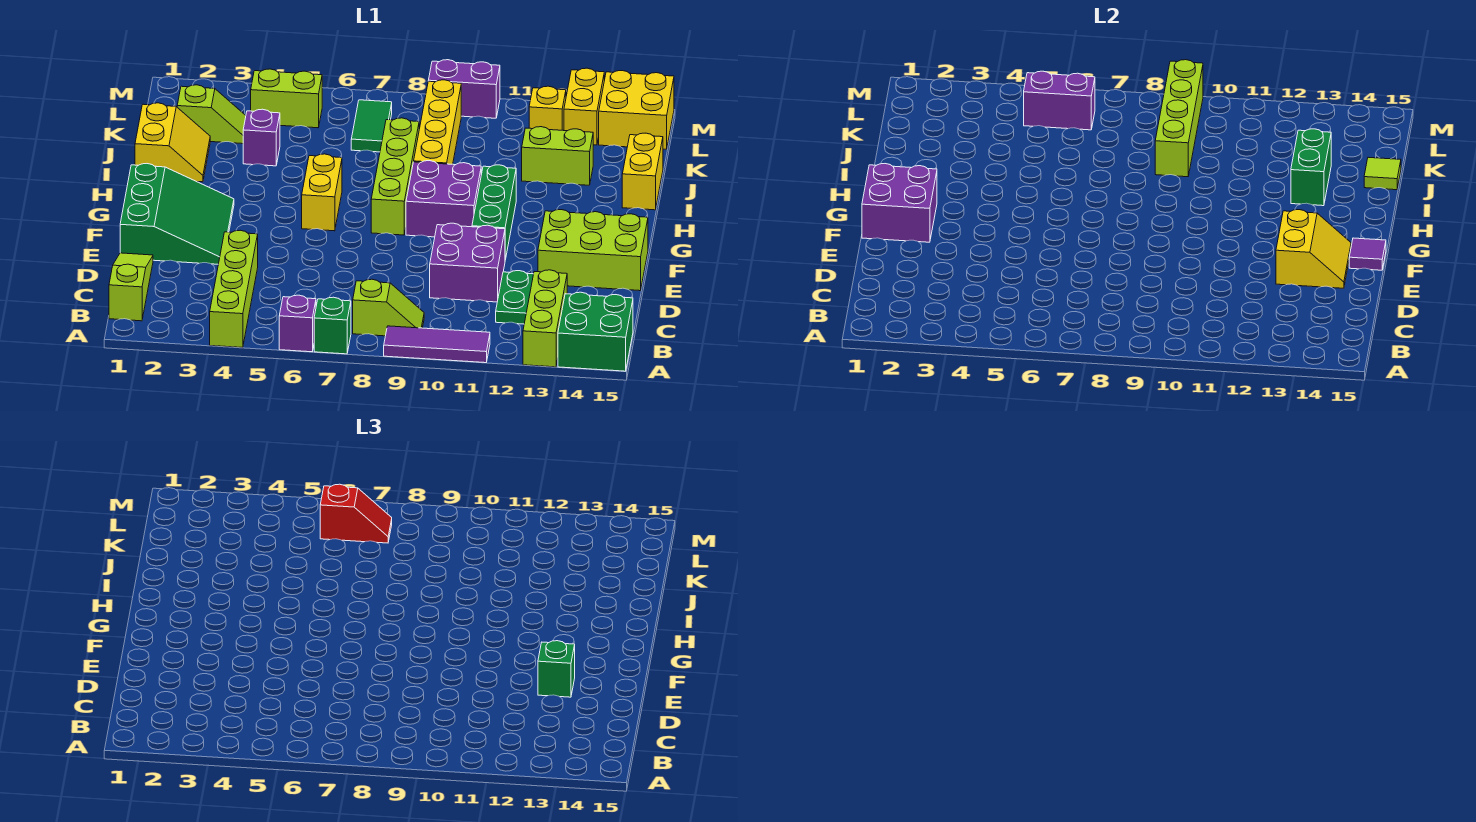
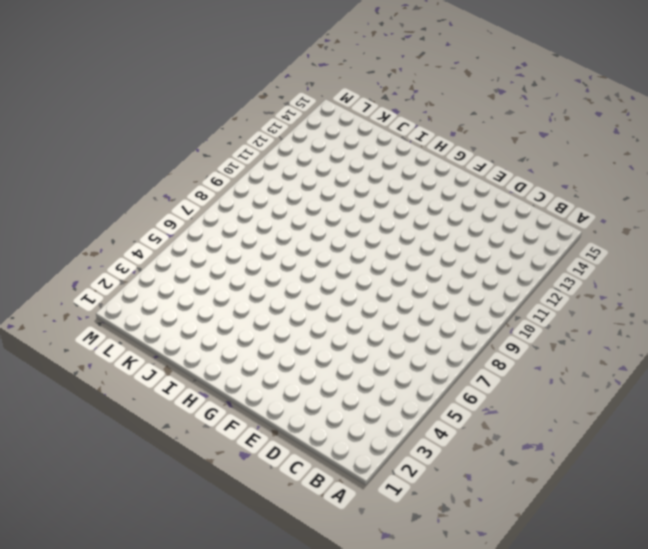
none -> lime 1x4 brick [210,230,258,348]
none -> purple 1x1 brick [279,295,316,352]
none -> green 1x1 brick [314,297,351,354]
none -> purple 1x3 tile [384,326,490,363]

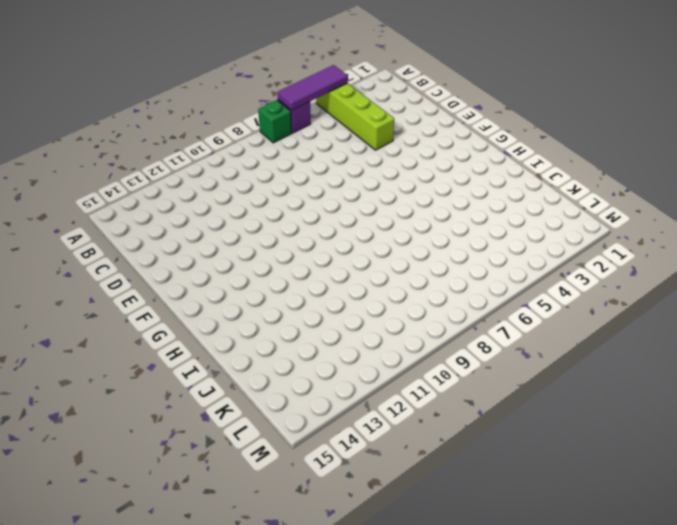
purple 1x3 tile [277,65,348,110] -> purple 1x3 tile moved to [384,326,490,363]
none -> lime 1x3 brick [523,270,567,367]
none -> green 2x2 brick [558,292,633,371]
none -> lime 1x3 slope [109,253,153,321]
none -> lime 1x2 slope [353,279,424,336]

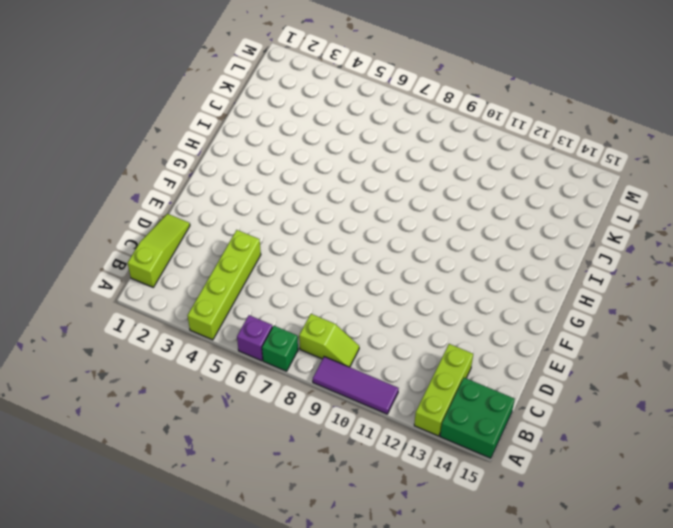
none -> green 1x2 plate [496,271,533,324]
none -> purple 2x2 brick [430,223,505,302]
none -> green 3x3 slope [120,164,234,264]
none -> lime 2x3 brick [538,210,648,291]

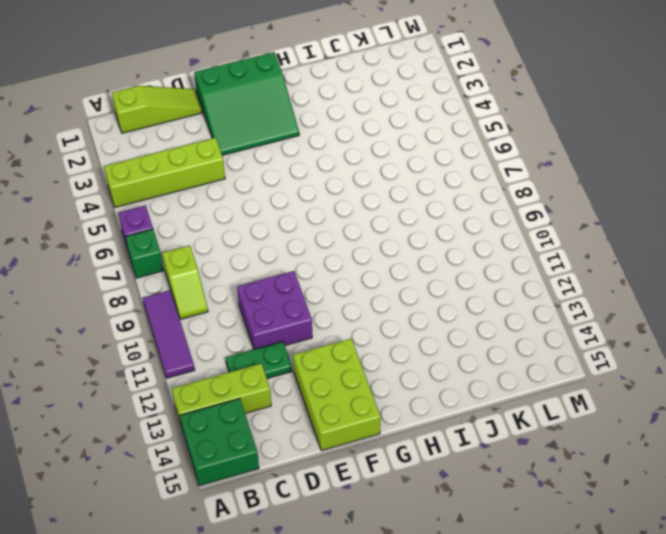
none -> green 1x3 brick [472,165,516,260]
none -> yellow 1x2 brick [302,154,342,231]
none -> lime 1x4 brick [371,118,419,235]
none -> purple 2x2 brick [406,161,481,237]

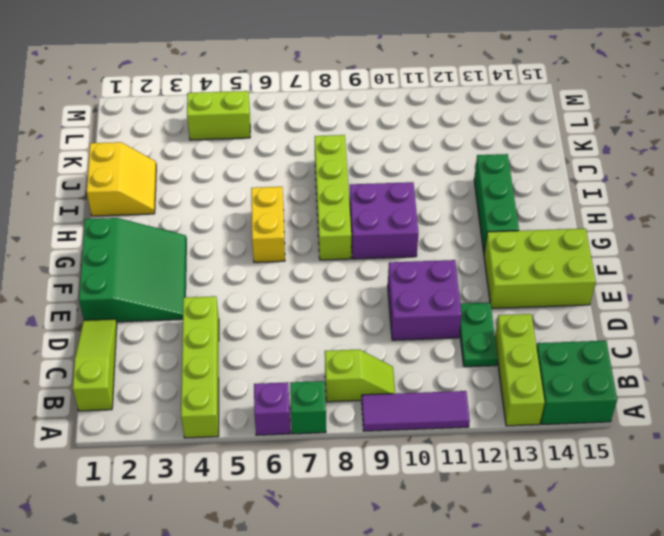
green 1x3 brick [474,154,519,252] -> green 1x3 brick moved to [472,165,516,260]
none -> yellow 1x4 brick [414,80,461,164]
none -> yellow 1x2 brick [622,133,663,210]
none -> purple 1x1 brick [243,109,280,166]
none -> lime 1x2 brick [522,127,593,185]

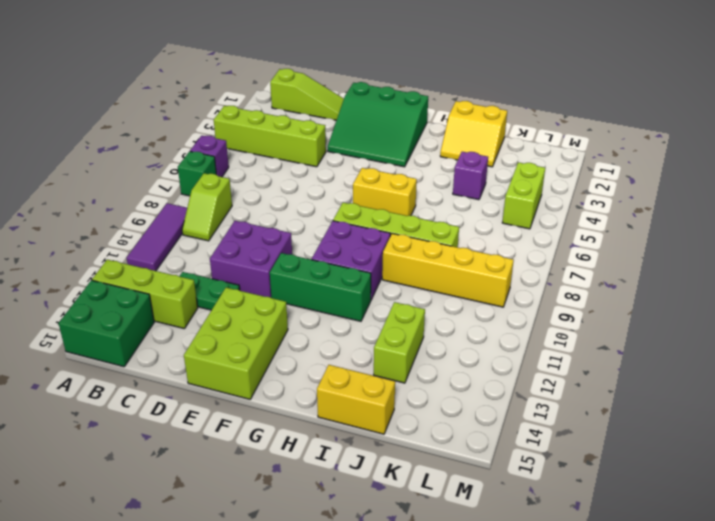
none -> lime 1x2 slope [177,85,246,144]
none -> green 1x2 tile [351,100,392,152]
none -> yellow 1x1 brick [529,86,566,131]
none -> yellow 1x2 brick [564,68,604,145]

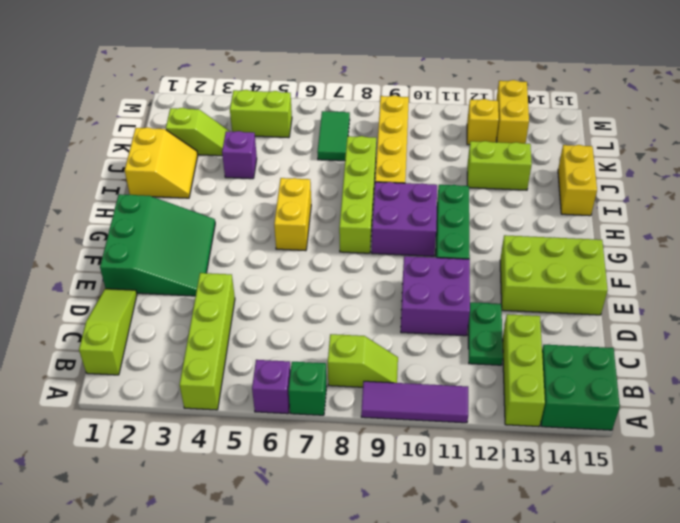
none -> yellow 2x2 brick [599,71,674,149]
none -> purple 1x2 brick [428,60,500,118]
none -> yellow 2x2 slope [1276,210,1351,288]
none -> purple 2x2 brick [862,164,937,242]

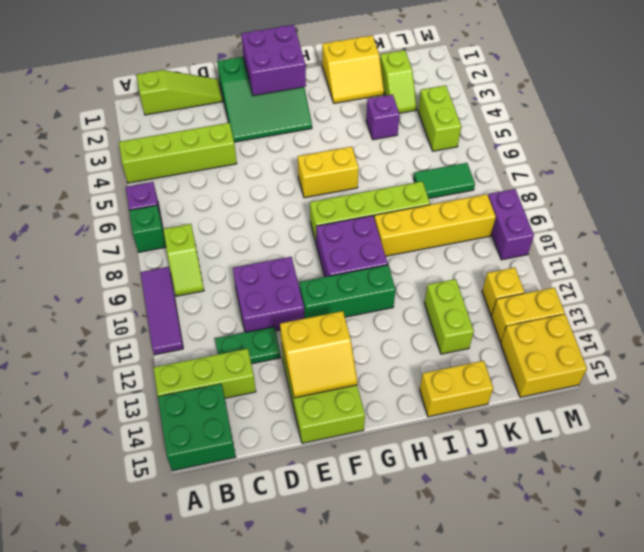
none -> purple 1x1 tile [1349,238,1386,270]
none -> green 1x2 brick [1291,129,1331,206]
none -> lime 1x4 brick [1155,60,1203,177]
none -> lime 1x1 tile [1364,157,1401,190]

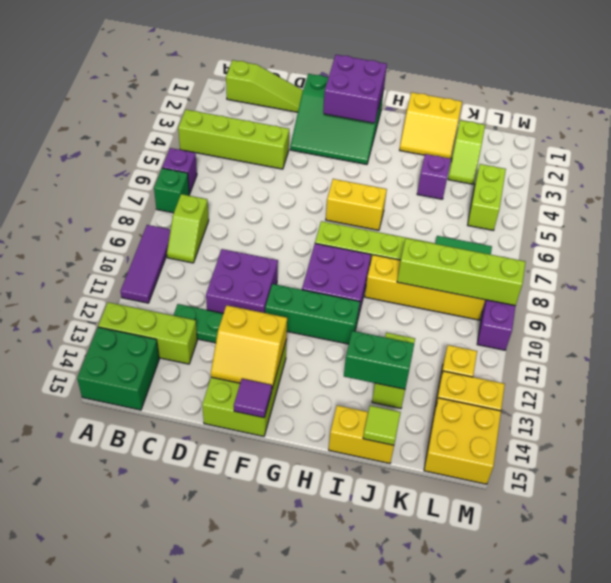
none -> purple 1x2 brick [1024,71,1095,130]
none -> green 1x1 brick [538,641,575,697]
none -> red 1x2 slope [320,484,392,543]

